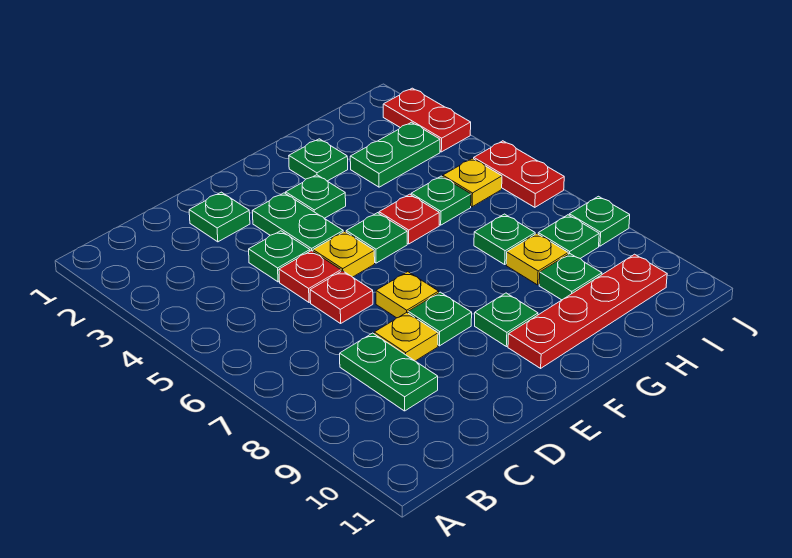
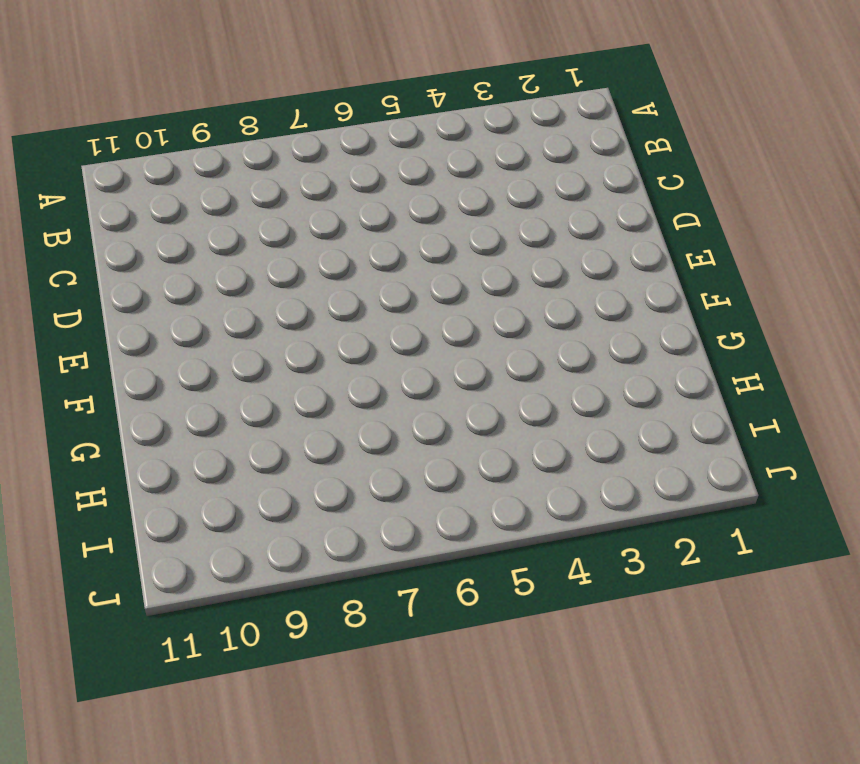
none -> green 1x2 plate [340,333,438,411]
none -> green 1x1 plate [189,192,250,242]
none -> green 1x1 plate [249,231,310,282]

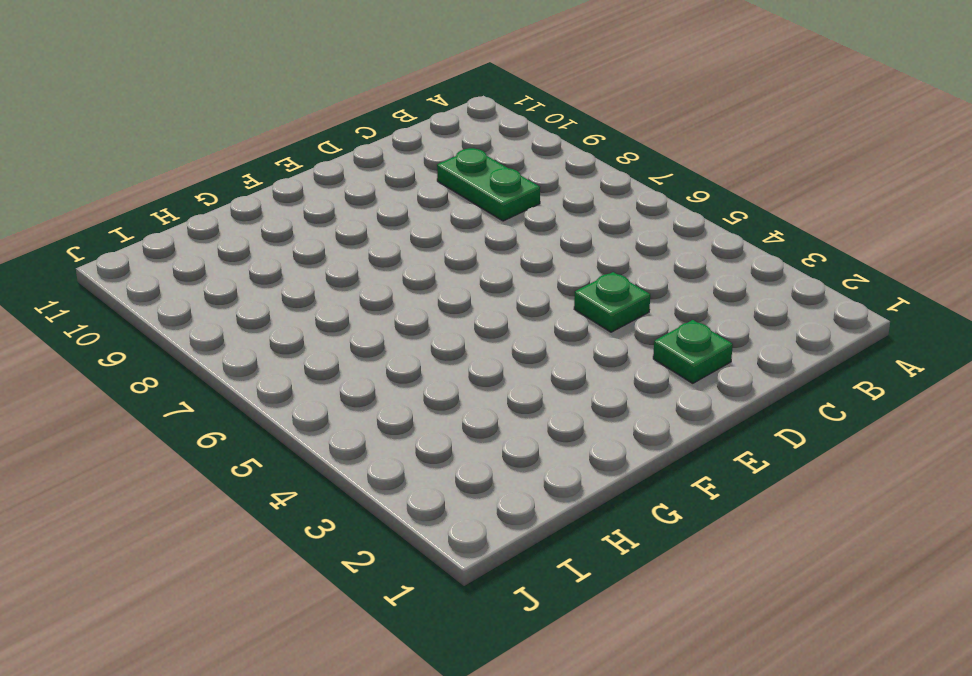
none -> red 1x1 plate [279,251,341,302]
none -> red 1x1 plate [310,271,373,323]
none -> yellow 1x1 plate [374,313,438,361]

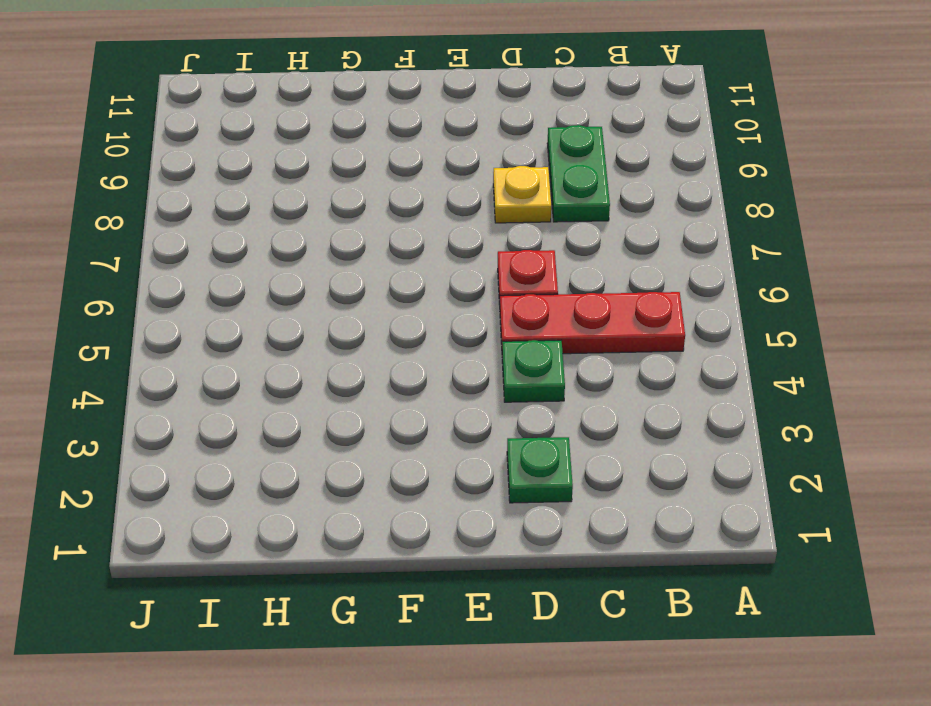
red 1x3 plate [500,292,685,354] -> red 1x1 plate [279,251,341,302]
none -> green 1x2 plate [252,193,343,251]
none -> yellow 1x1 plate [313,232,375,277]
none -> yellow 1x1 plate [376,272,439,318]

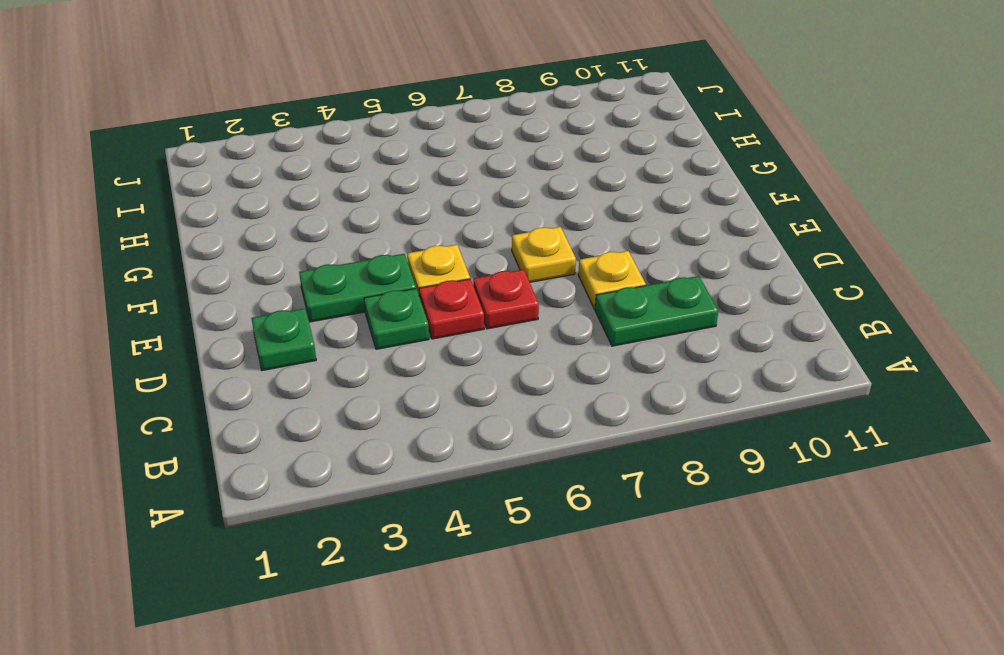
none -> green 1x1 plate [408,292,472,346]
none -> green 1x1 plate [286,175,346,218]
none -> green 1x1 plate [346,213,407,263]

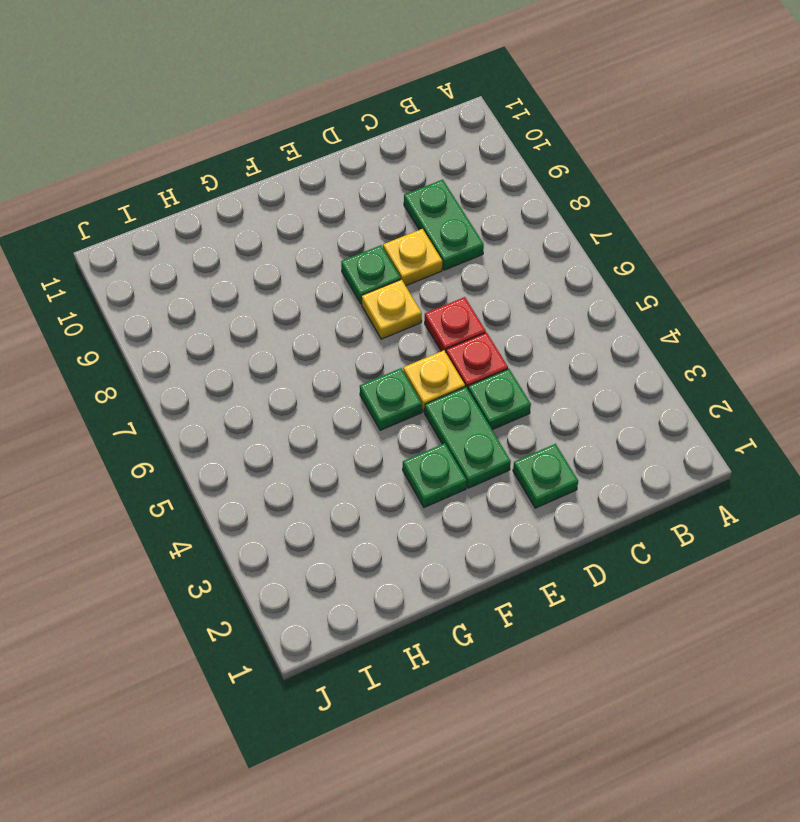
none -> green 1x1 plate [475,293,538,347]
none -> red 1x4 plate [508,254,667,368]
none -> green 1x1 plate [289,139,348,181]

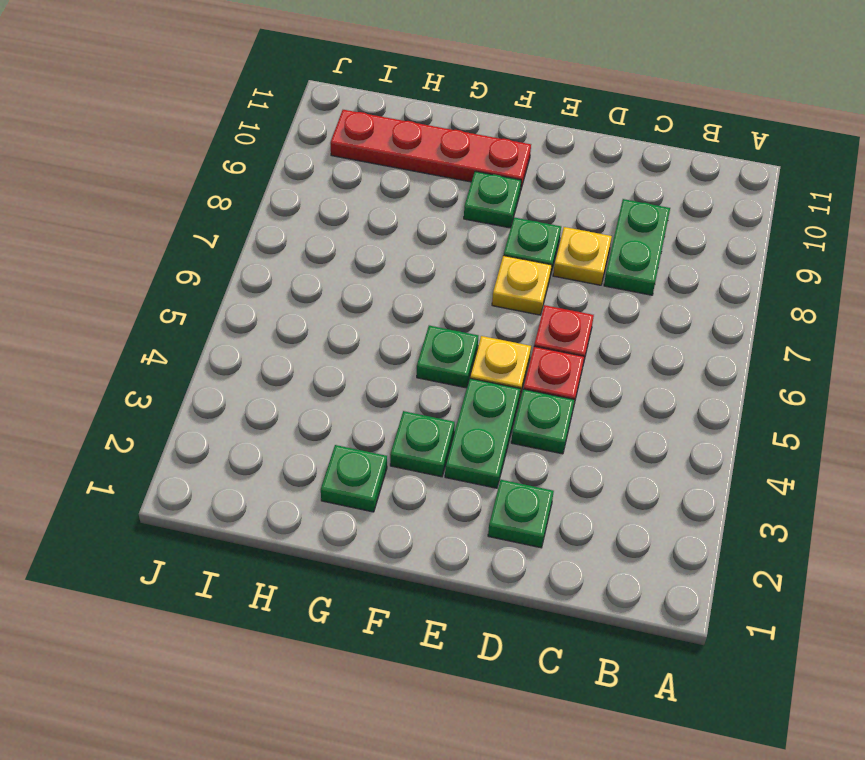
none -> red 1x1 plate [379,194,439,244]
none -> green 1x2 plate [350,122,440,187]
none -> green 1x1 plate [411,176,471,225]

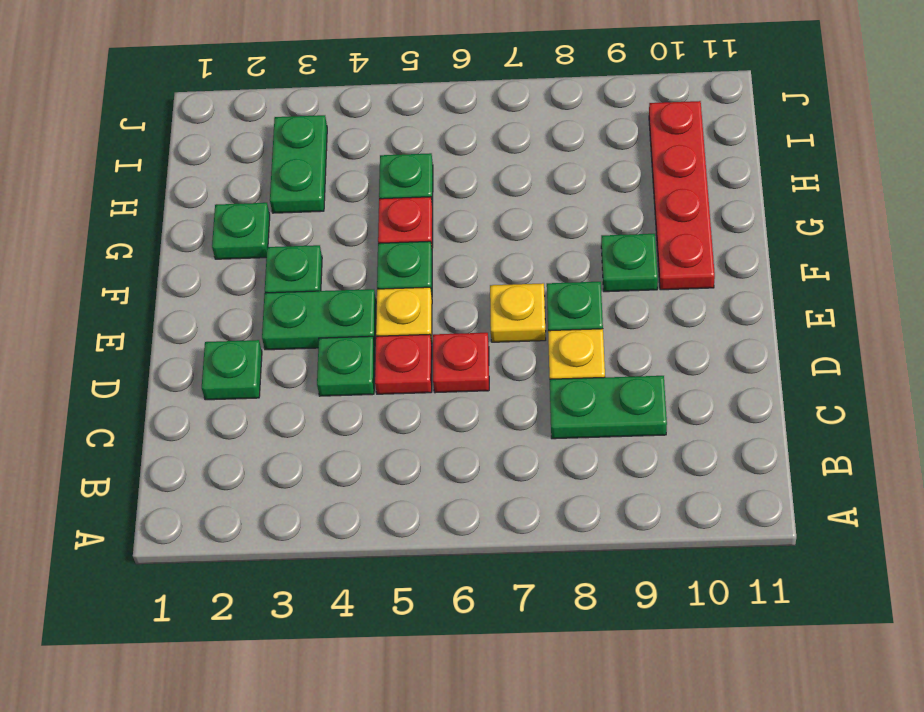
none -> green 1x1 plate [474,214,535,264]
none -> yellow 1x1 plate [506,234,568,285]
none -> green 1x1 plate [539,254,602,300]

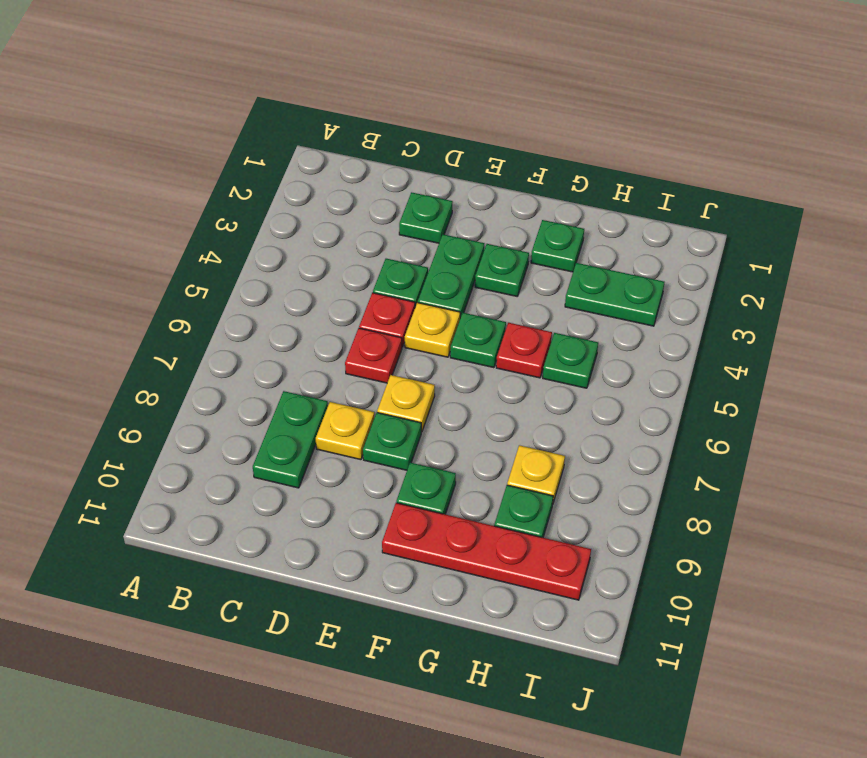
none -> green 1x1 plate [474,214,535,264]
none -> yellow 1x1 plate [443,158,502,207]
none -> green 1x1 plate [538,215,599,259]

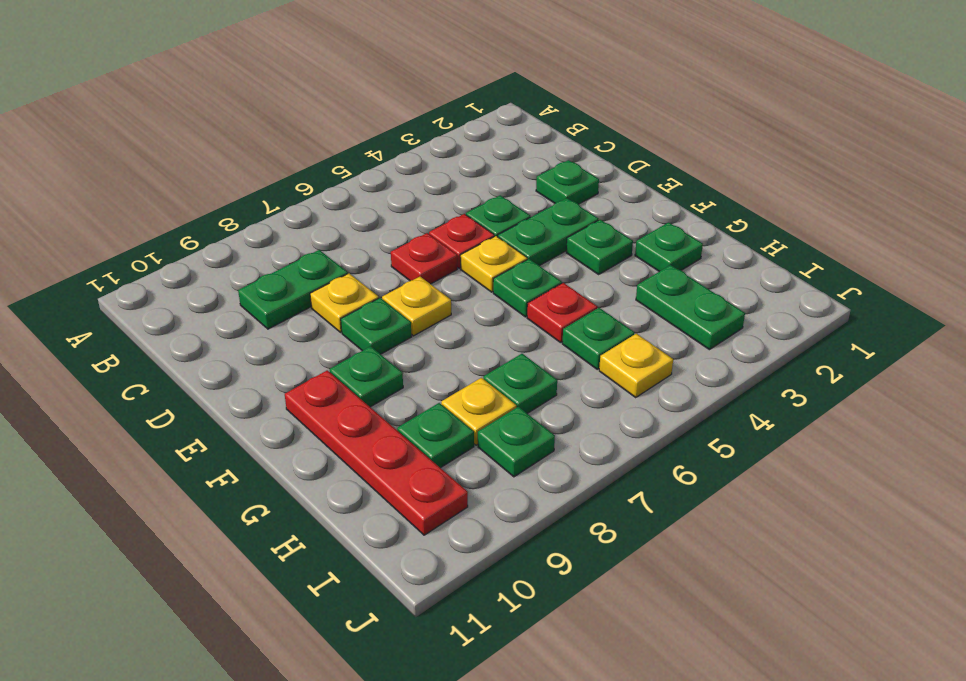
none -> red 1x2 plate [383,88,471,152]
none -> red 1x2 plate [474,141,564,207]
none -> green 1x1 plate [569,196,630,246]

